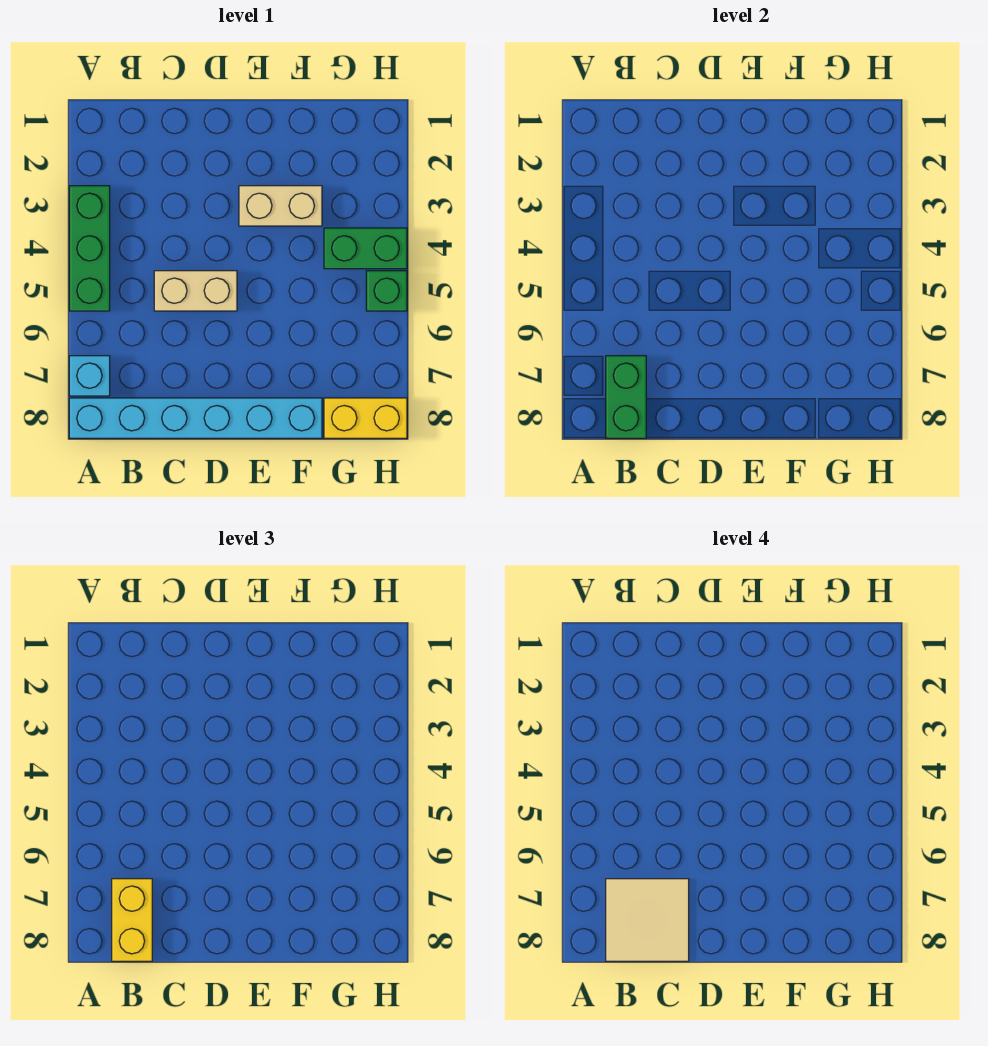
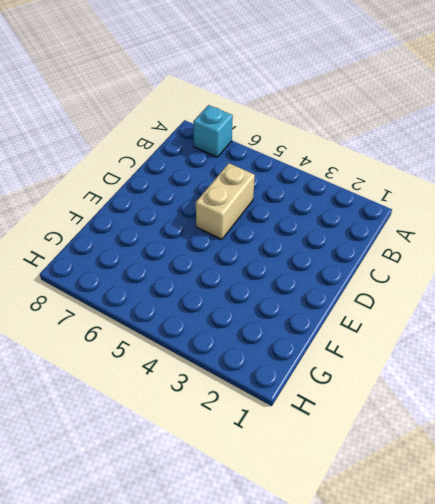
none -> green 1x3 brick [69,186,110,311]
none -> cyan 1x6 brick [69,398,322,438]

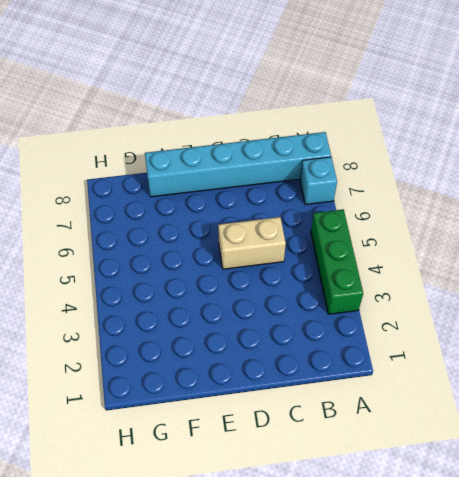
none -> tan 1x2 brick [239,186,322,226]
none -> green 1x2 brick [324,228,407,269]

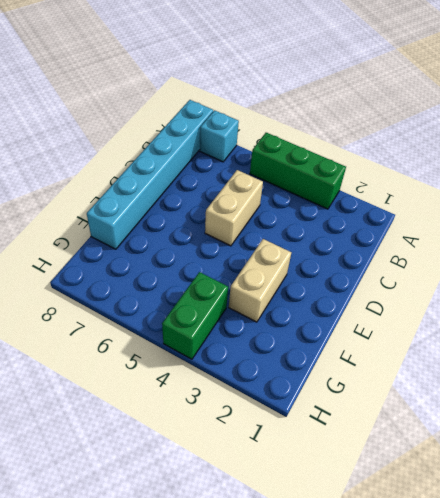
none -> yellow 1x2 brick [324,398,407,438]
none -> green 1x1 brick [366,271,407,311]

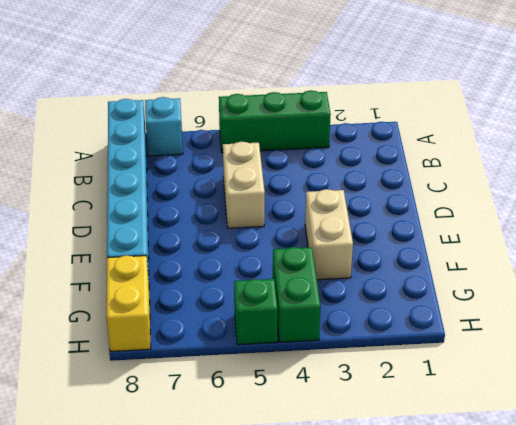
none -> green 1x2 brick [606,356,646,438]
none -> yellow 1x2 brick [112,879,152,961]

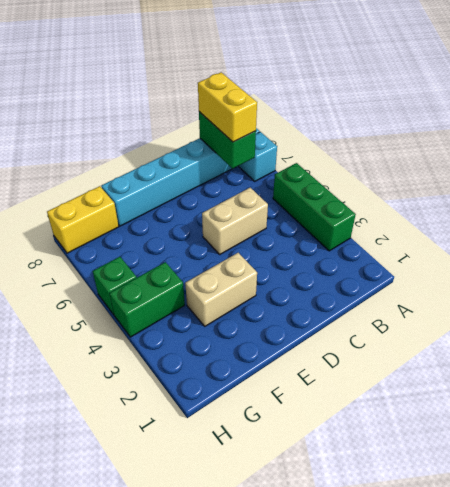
none -> tan 2x2 tile [606,879,689,961]

